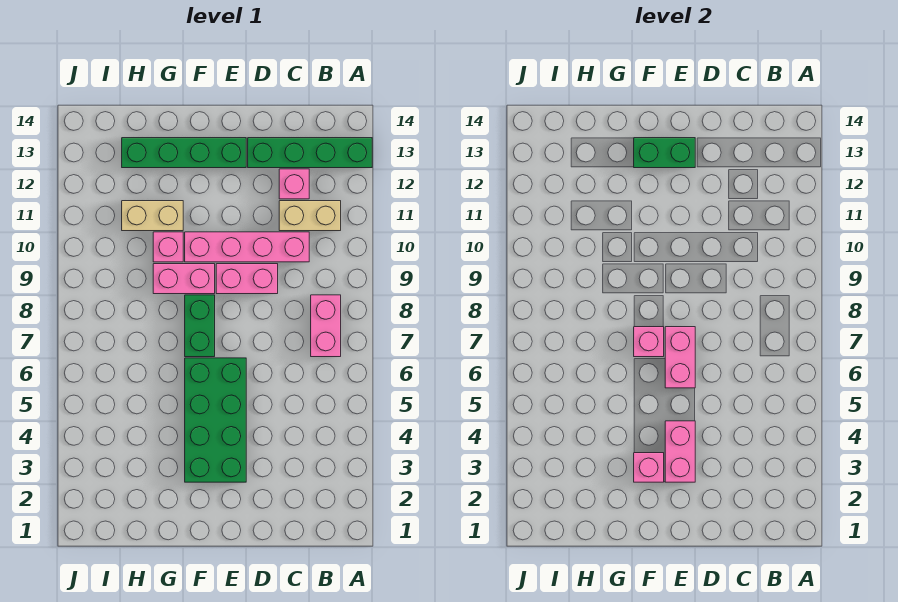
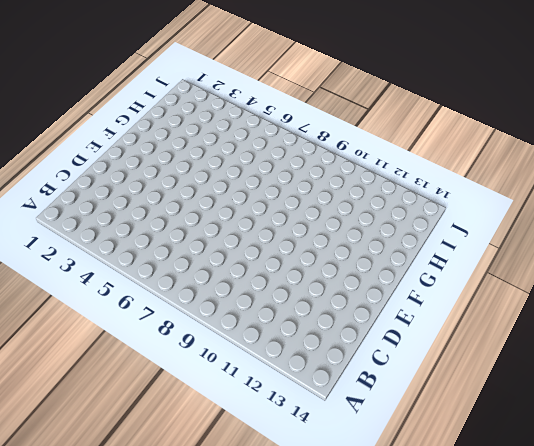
none -> green 1x4 brick [248,138,372,168]
none -> pink 1x2 brick [311,295,341,357]
none -> tan 1x2 brick [279,201,341,231]

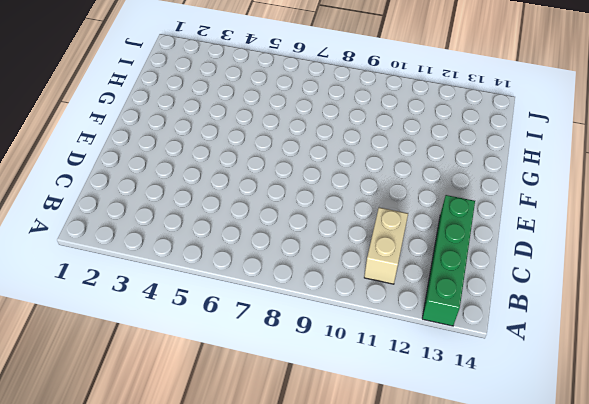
none -> pink 1x2 brick [311,295,341,357]
none -> pink 1x4 brick [185,232,309,262]
none -> pink 1x1 brick [279,169,309,199]

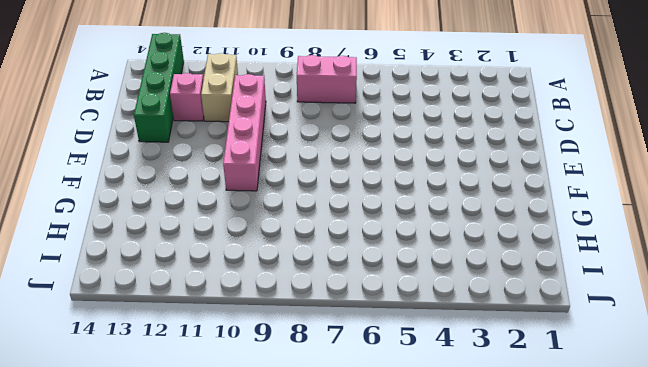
none -> pink 1x2 brick [216,264,278,294]
none -> green 2x4 brick [185,358,246,482]
none -> green 1x4 brick [122,138,246,168]

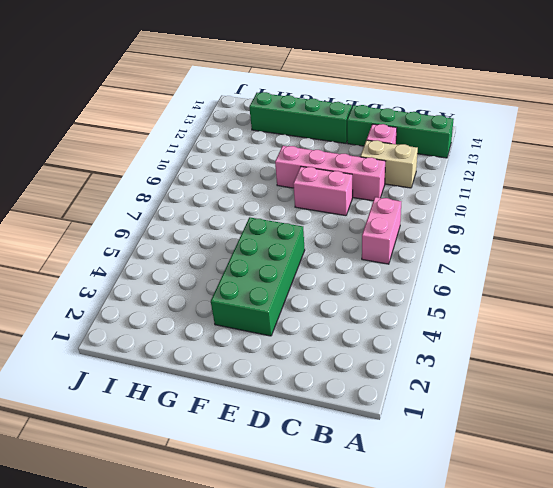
none -> green 1x2 brick [185,295,215,357]
none -> pink 1x2 brick [153,264,215,294]
none -> pink 1x1 brick [153,232,183,262]

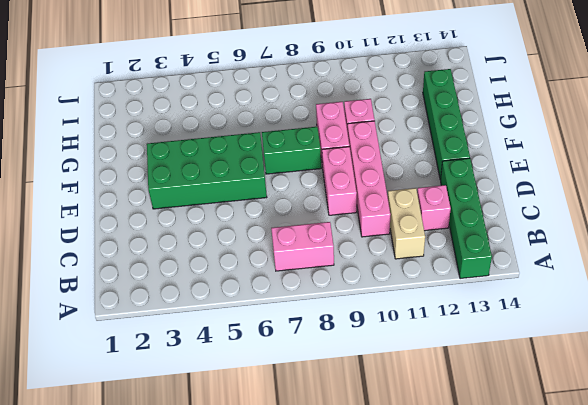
none -> tan 1x2 brick [122,201,183,231]
none -> pink 1x2 brick [665,421,695,482]
none -> pink 1x2 brick [665,327,695,388]

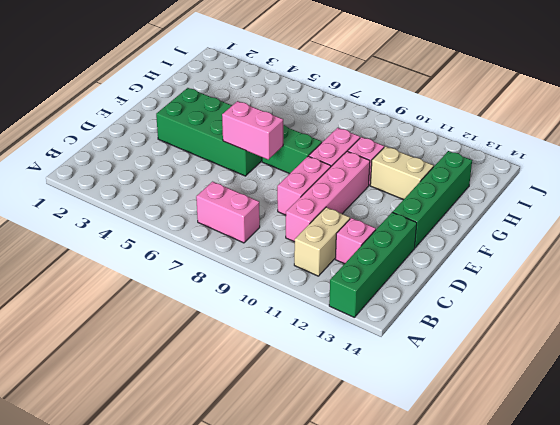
tan 1x2 brick [370,146,434,200] -> tan 1x2 brick turned to [122,201,183,231]
none -> pink 1x2 brick [665,421,695,482]
none -> green 1x2 brick [634,138,695,168]
none -> pink 1x1 brick [634,453,664,482]

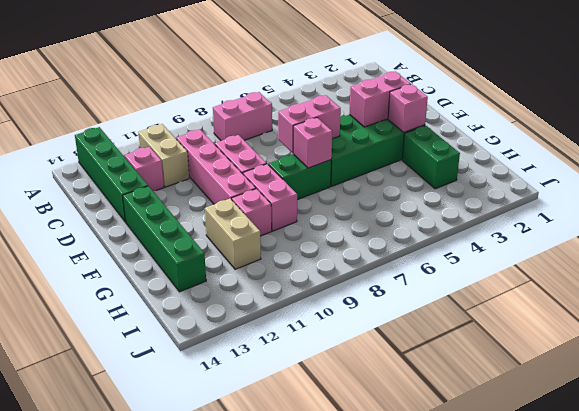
green 1x2 brick [402,126,460,189] -> green 1x2 brick moved to [634,138,695,168]

